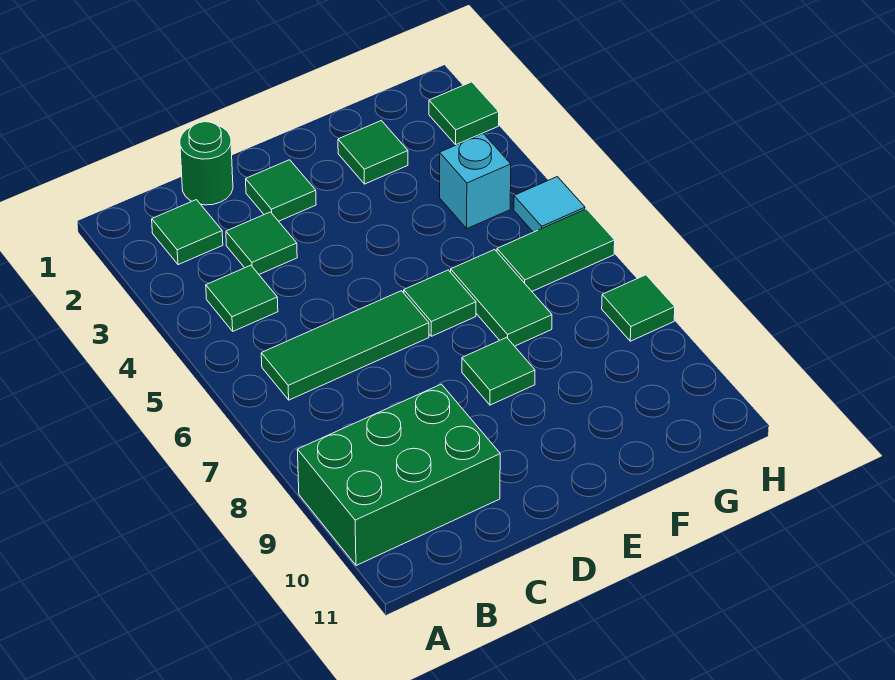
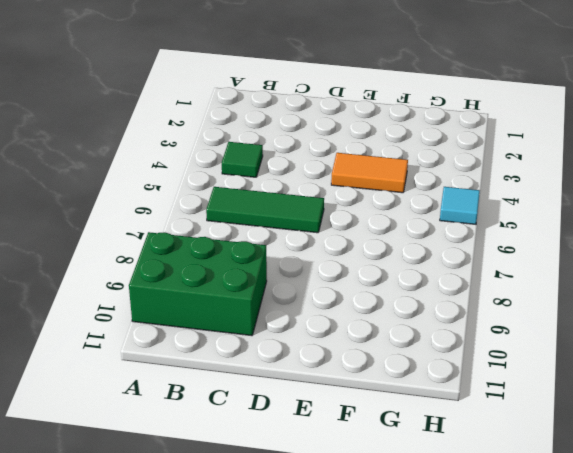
orange 1x2 tile [331,153,408,193] -> none
none -> green 1x1 tile [152,200,223,265]
none -> green 1x1 round brick [180,122,233,205]
none -> green 1x1 tile [226,212,297,274]

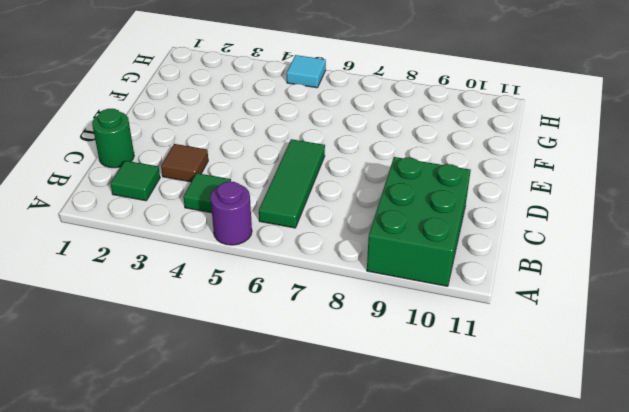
purple 1x1 round brick [210,182,252,245] -> none
brown 1x1 tile [161,144,208,182] -> green 1x1 tile [226,212,297,274]
none -> green 1x1 tile [246,160,316,221]
none -> green 1x1 tile [404,270,476,336]
none -> green 1x1 tile [462,337,535,405]

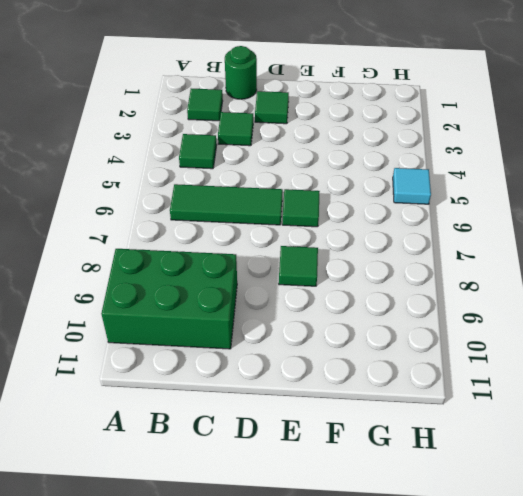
none -> green 1x1 tile [338,121,408,184]
none -> green 1x2 tile [451,250,552,346]
none -> cyan 1x1 brick [440,134,511,229]

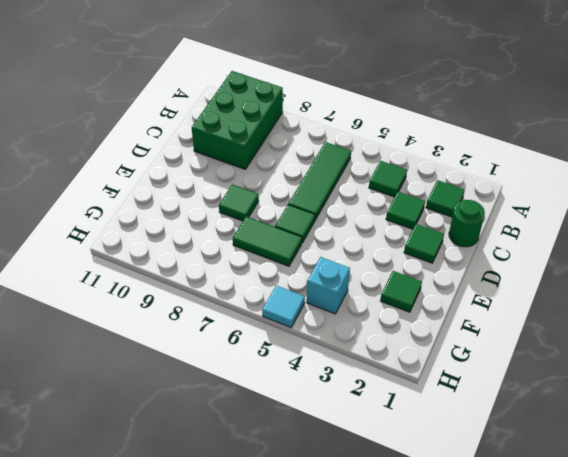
none -> green 1x2 tile [497,209,615,291]
none -> green 1x1 tile [429,82,499,144]
none -> green 1x1 tile [602,275,675,341]

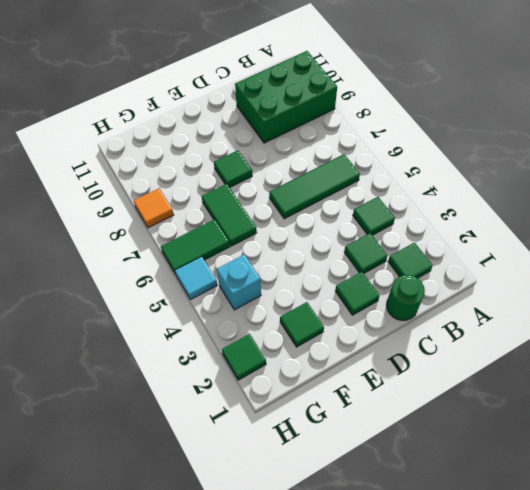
orange 1x1 tile [134,188,174,228] -> green 1x1 tile [602,275,675,341]
none -> green 1x1 tile [404,270,476,336]

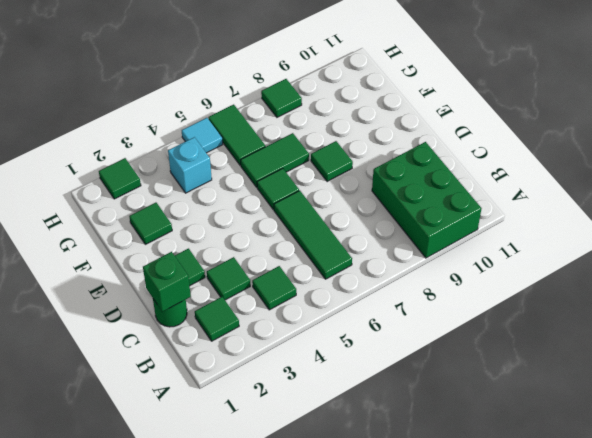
green 1x1 brick [143,252,191,312] -> none

